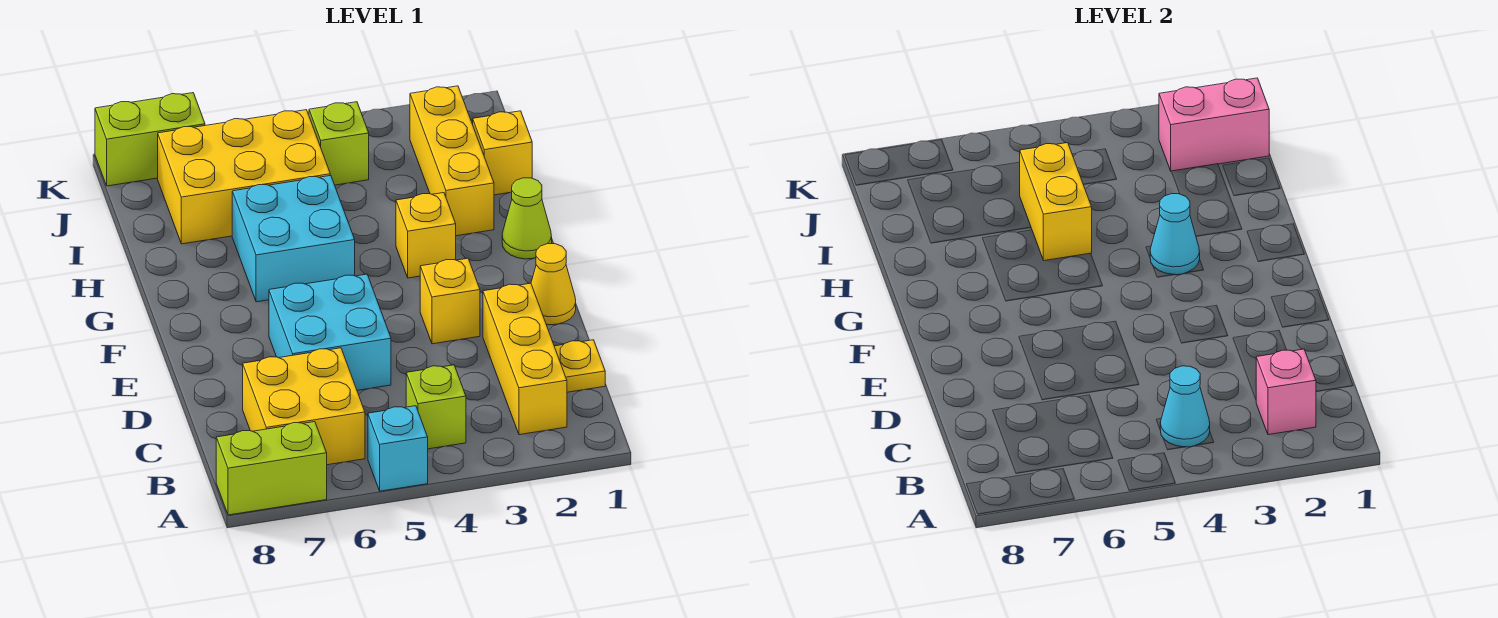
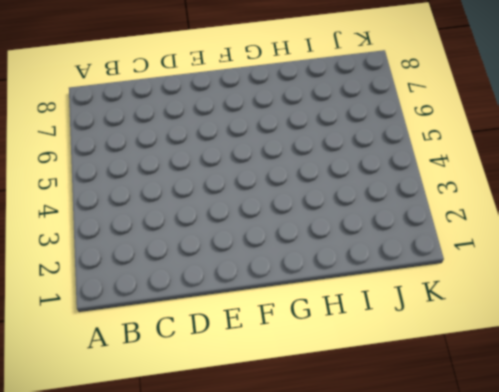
none -> cyan 1x1 brick [368,406,428,491]
none -> lime 1x2 brick [216,422,327,515]
none -> yellow 1x3 brick [483,283,567,435]

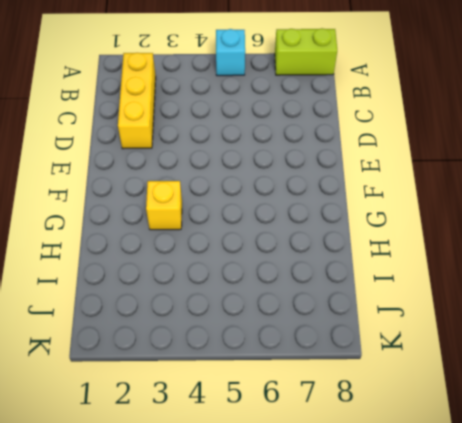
none -> lime 1x1 brick [406,365,466,449]
none -> yellow 2x2 brick [243,348,365,465]
none -> yellow 1x1 plate [554,340,605,392]

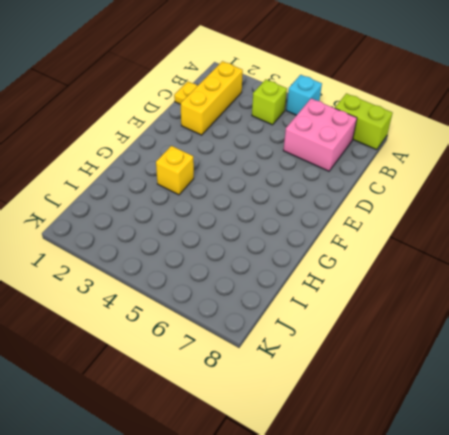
pink 2x2 brick [283,99,357,171] -> yellow 2x2 brick [243,348,365,465]
none -> cyan 2x2 brick [269,274,391,390]
none -> yellow 1x1 cone [531,244,576,325]
none -> yellow 1x1 brick [420,258,480,344]

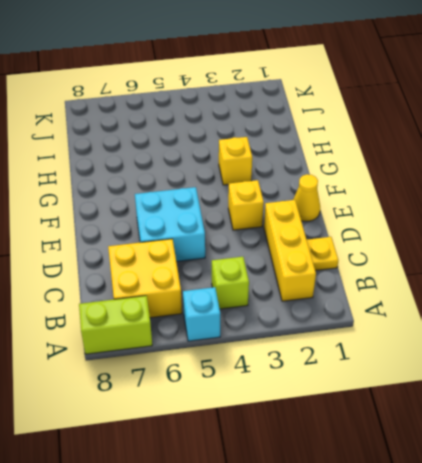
none -> lime 1x1 cone [502,178,552,259]
none -> cyan 2x2 brick [232,175,355,302]
none -> yellow 1x3 brick [410,86,494,236]

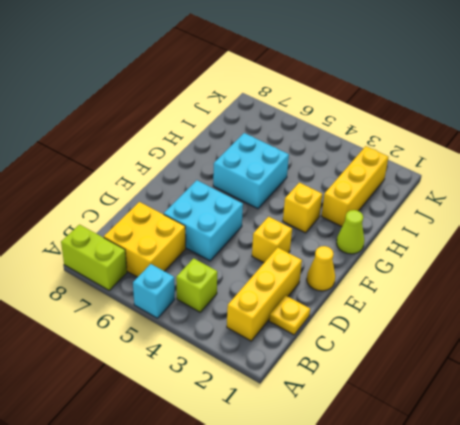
none -> yellow 1x1 brick [473,111,532,195]
none -> yellow 2x3 brick [158,110,330,244]
none -> lime 1x1 brick [309,102,369,185]

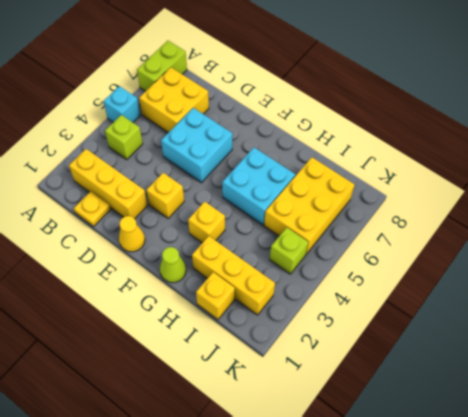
none -> lime 1x2 brick [95,93,205,186]
none -> pink 1x1 brick [1256,349,1316,435]
none -> cyan 1x1 cone [1160,366,1210,447]

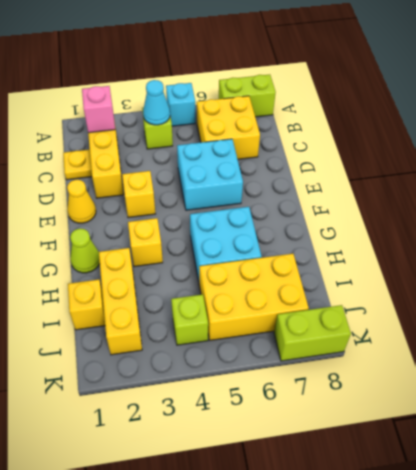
none -> cyan 1x1 cone [1150,194,1200,275]
none -> yellow 1x2 brick [1020,143,1092,261]
none -> pink 1x2 brick [1159,78,1269,171]

